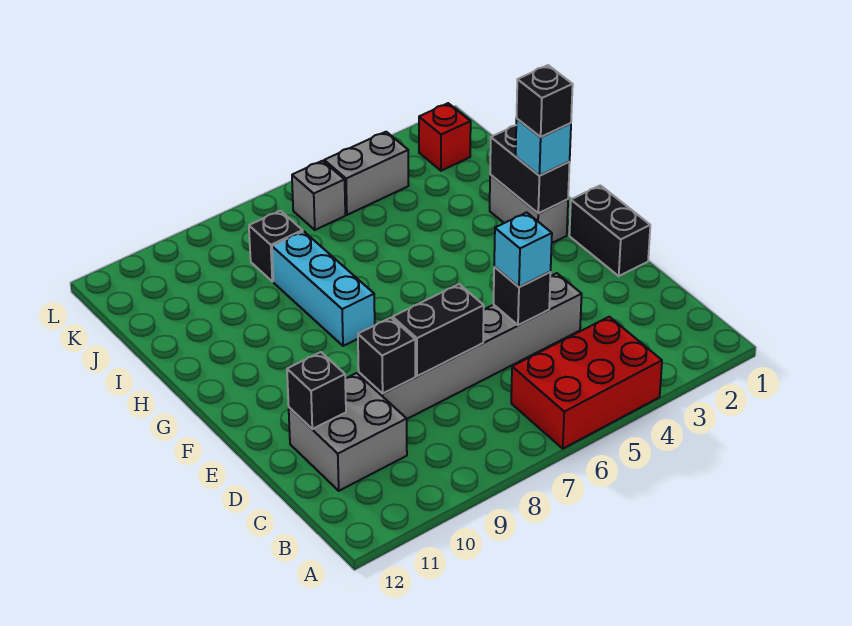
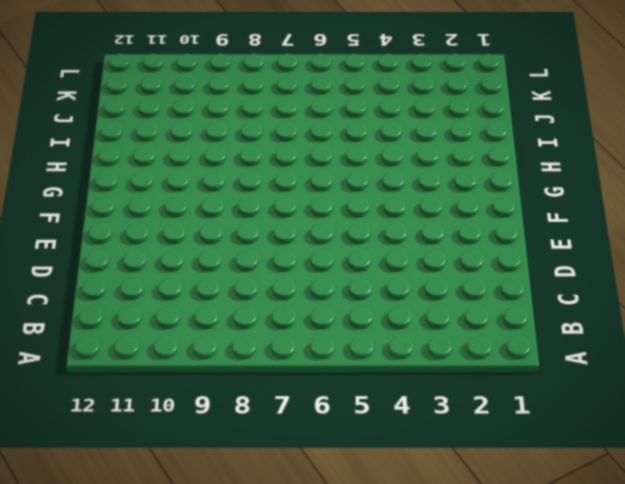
none -> red 2x3 brick [511,317,662,449]
none -> grey 2x2 brick [289,373,407,491]
none -> grey 1x6 brick [359,273,582,419]

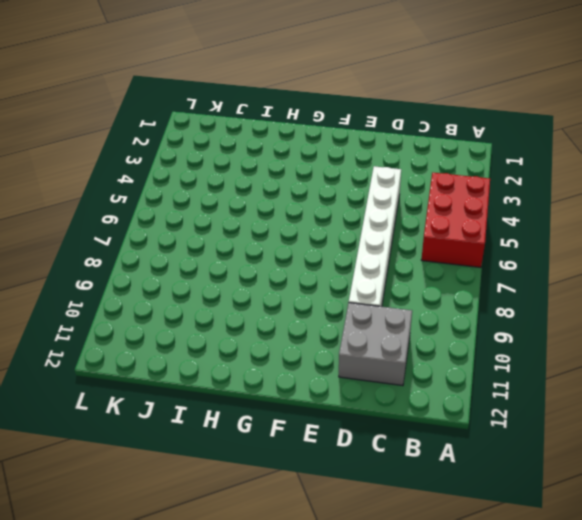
white 1x6 brick [349,166,401,307] -> grey 1x6 brick [359,273,582,419]
none -> black 1x2 brick [569,185,650,276]
none -> grey 1x2 brick [490,175,568,243]
none -> cyan 1x3 brick [272,231,375,346]

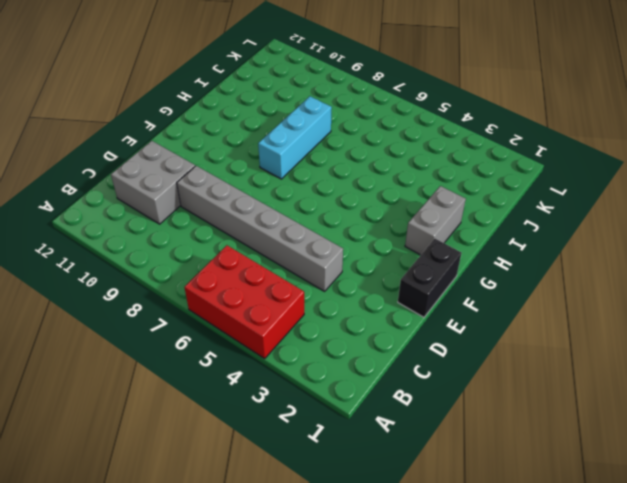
none -> black 1x1 brick [249,211,303,282]
none -> red 1x1 brick [419,103,471,171]
none -> grey 1x2 brick [324,132,409,215]

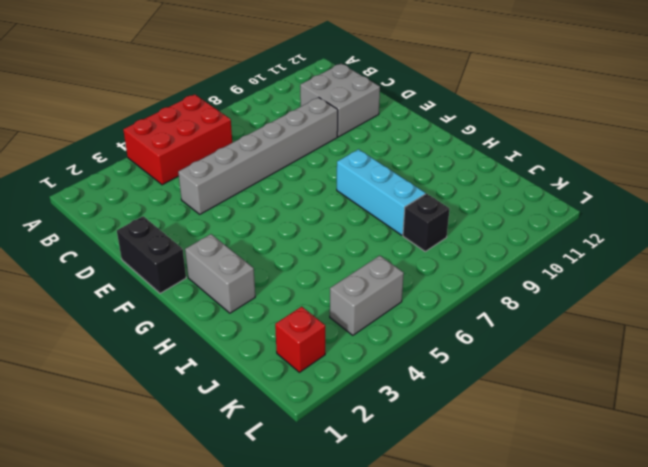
none -> grey 1x1 brick [292,161,345,230]
none -> black 1x1 brick [494,267,551,325]
none -> black 1x2 brick [393,284,484,376]

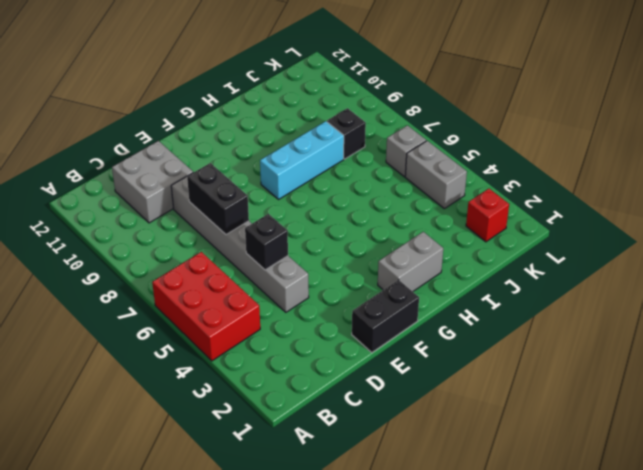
none -> black 1x1 brick [358,318,415,394]
none -> black 1x1 brick [287,352,346,429]
none -> black 1x2 brick [490,125,570,213]

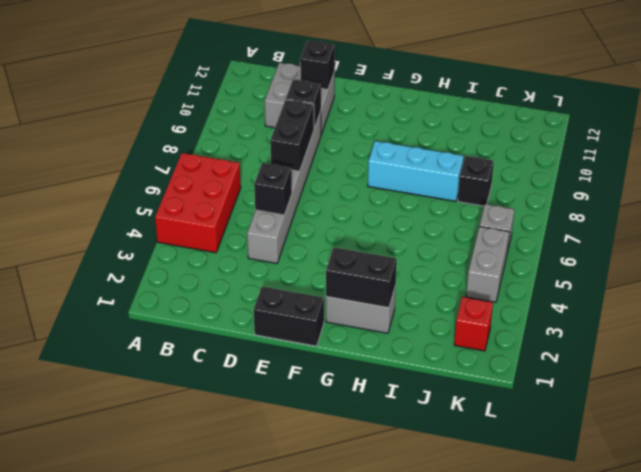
none -> cyan 1x1 brick [494,212,552,287]
none -> cyan 1x1 brick [516,119,571,176]
none -> black 1x1 brick [516,65,573,137]

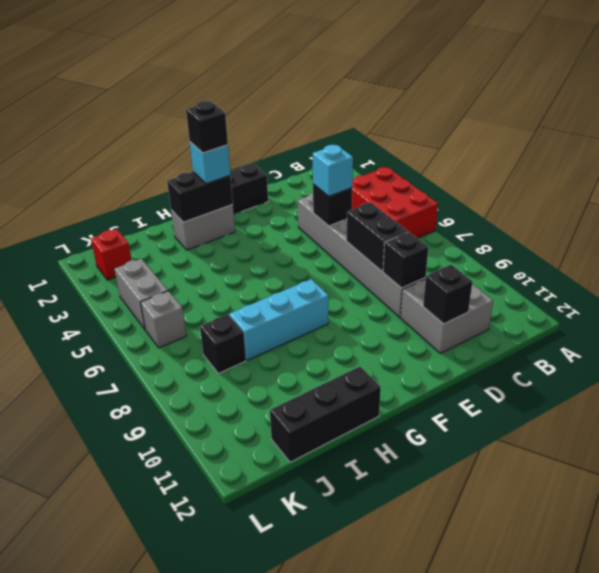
black 1x3 brick [270,366,381,462] -> none

